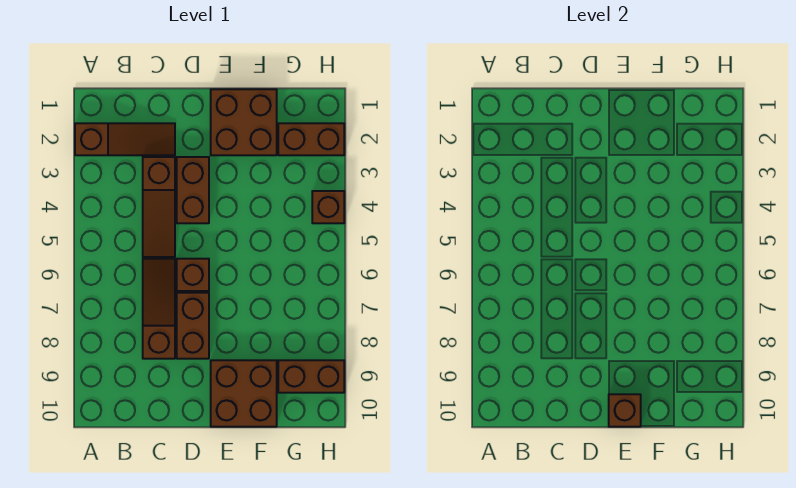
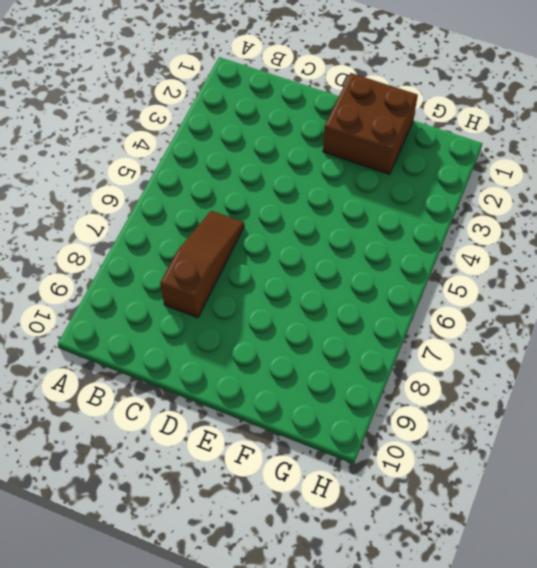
none -> brown 1x3 slope [75,123,175,155]
none -> brown 1x3 slope [143,157,175,257]
none -> brown 1x2 brick [177,157,209,223]

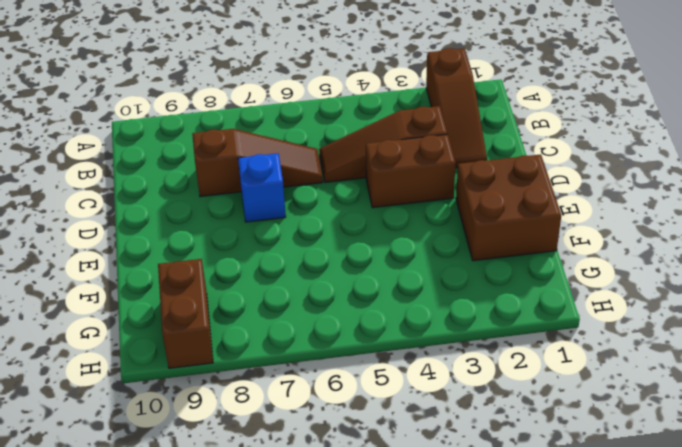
blue 1x1 brick [238,153,286,222] -> brown 1x2 brick [177,293,209,359]
none -> brown 1x1 brick [177,259,209,291]
none -> brown 2x2 brick [211,360,277,427]
none -> brown 1x2 brick [278,123,344,155]

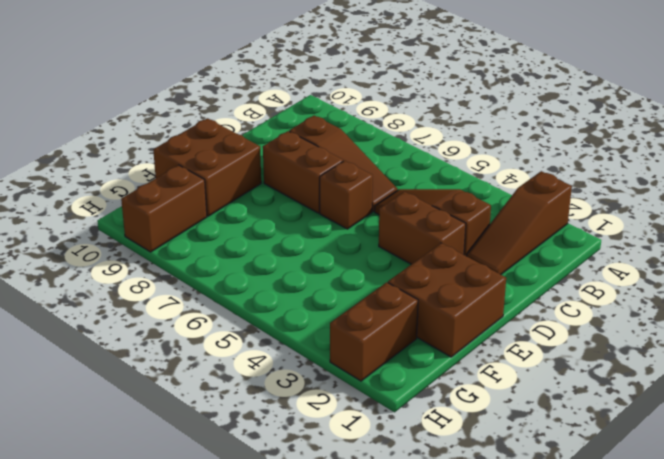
none -> brown 1x1 brick [312,191,344,223]
none -> brown 1x1 brick [609,394,641,427]

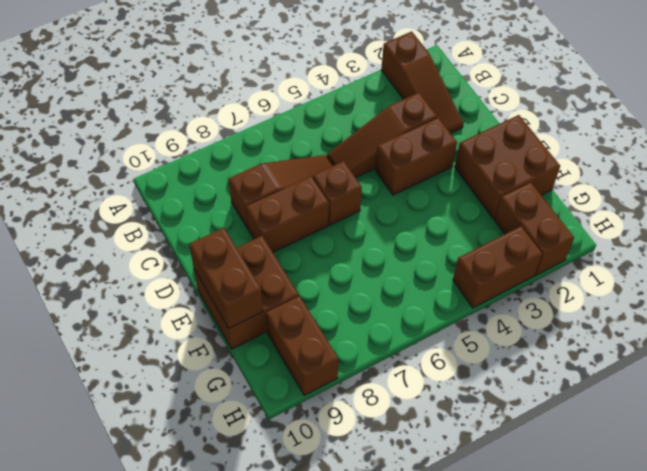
brown 1x2 brick [189,228,263,328] -> brown 1x1 brick [609,394,641,427]
brown 1x2 brick [453,226,542,308] -> brown 1x1 brick [312,191,344,223]

